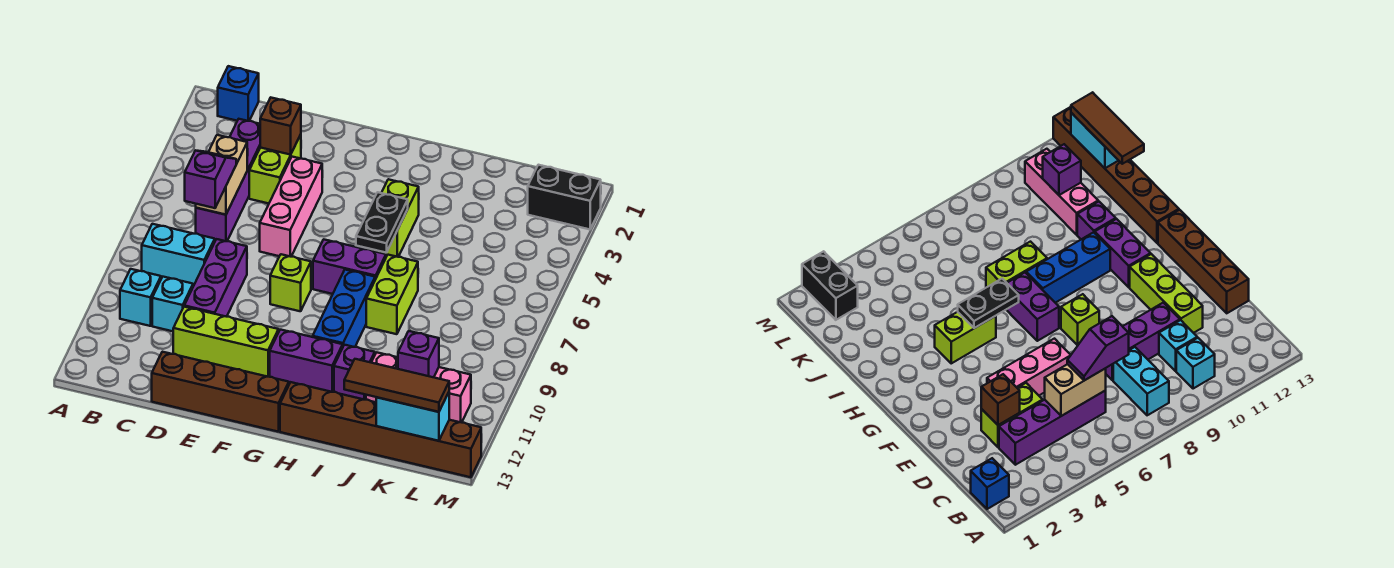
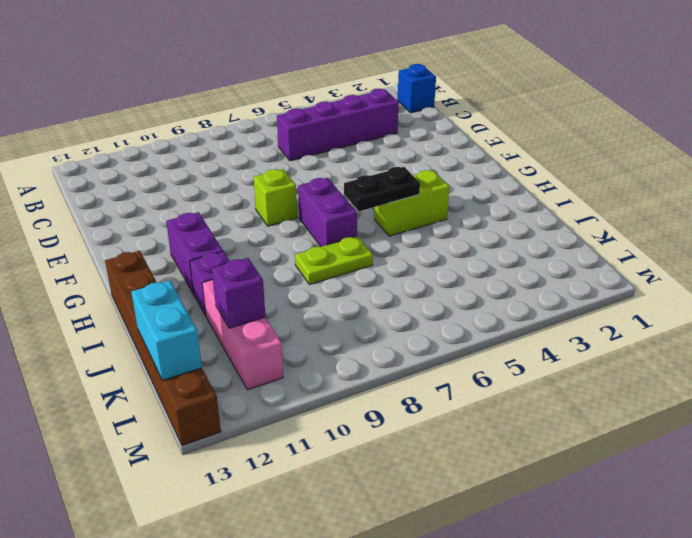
lime 1x2 plate [295,236,373,285] -> lime 1x2 brick [366,255,418,334]
none -> cyan 1x2 brick [142,224,215,286]
none -> cyan 1x1 brick [120,269,161,326]
none -> cyan 1x1 brick [152,277,193,331]

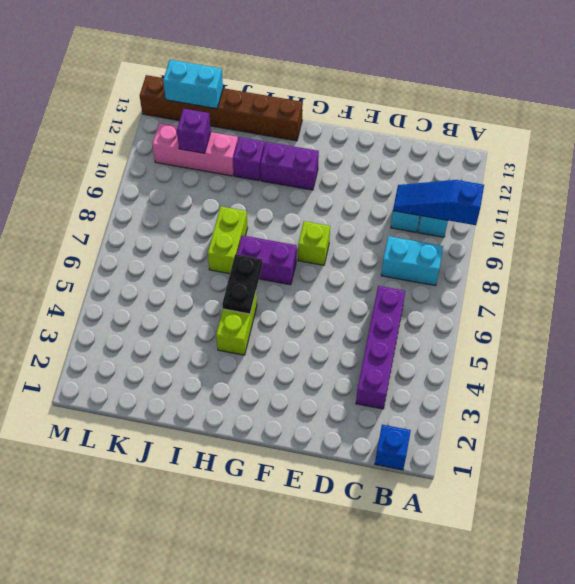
blue 1x3 slope [393,180,484,225] -> none
none -> lime 1x2 brick [249,134,301,203]
none -> purple 1x3 brick [184,239,247,317]
none -> lime 1x3 brick [173,307,279,377]

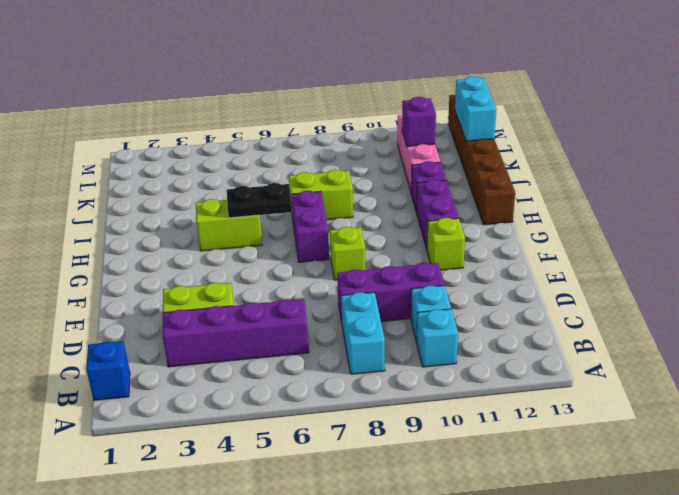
lime 1x1 brick [427,218,465,270] -> lime 1x3 brick [173,307,279,377]
none -> brown 1x4 brick [152,352,289,432]
none -> pink 1x3 brick [260,157,322,257]
none -> blue 1x3 brick [313,270,375,347]

